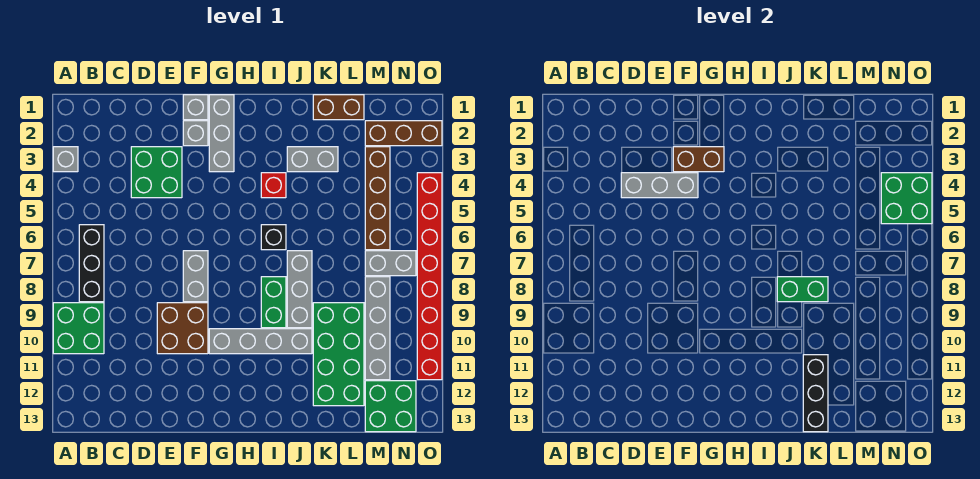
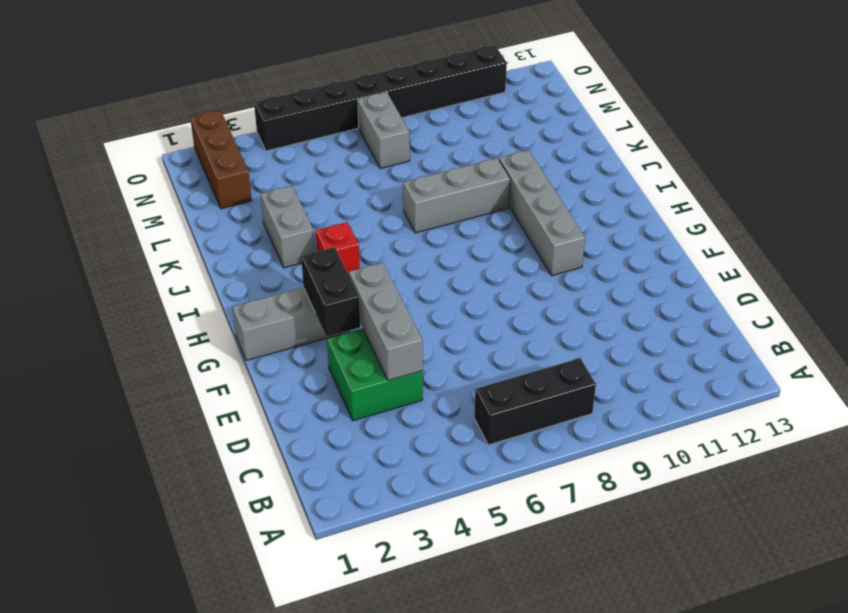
black 1x2 brick [301,247,360,337] -> brown 1x2 brick [673,147,724,172]
black 1x8 brick [254,45,507,151] -> red 1x8 brick [417,173,442,380]
none -> grey 1x1 brick [53,147,78,172]
none -> green 2x2 brick [53,303,104,354]
none -> brown 2x2 brick [157,303,208,354]

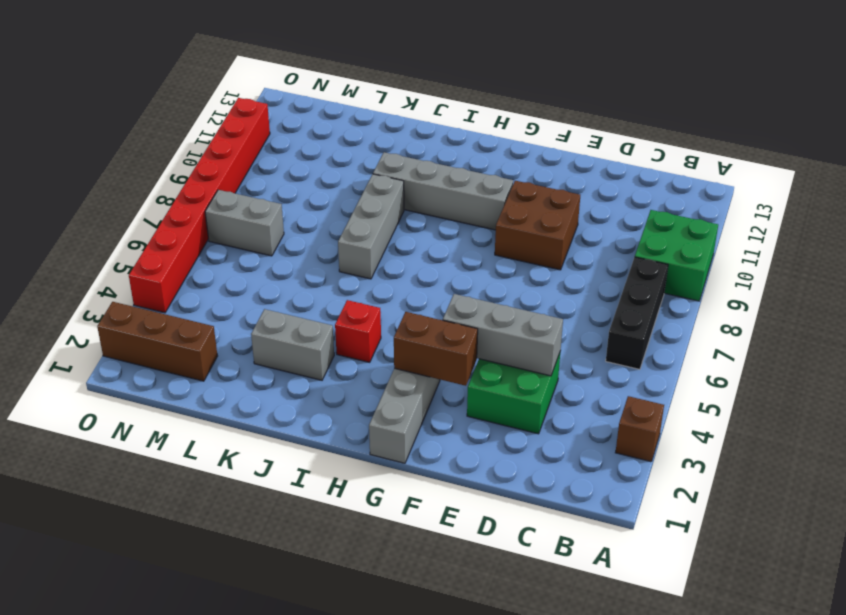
brown 1x1 brick [615,396,664,462] -> grey 1x1 brick [53,147,78,172]
none -> grey 1x1 brick [183,95,208,120]
none -> grey 1x1 brick [183,121,208,146]
none -> grey 1x2 brick [183,251,208,302]

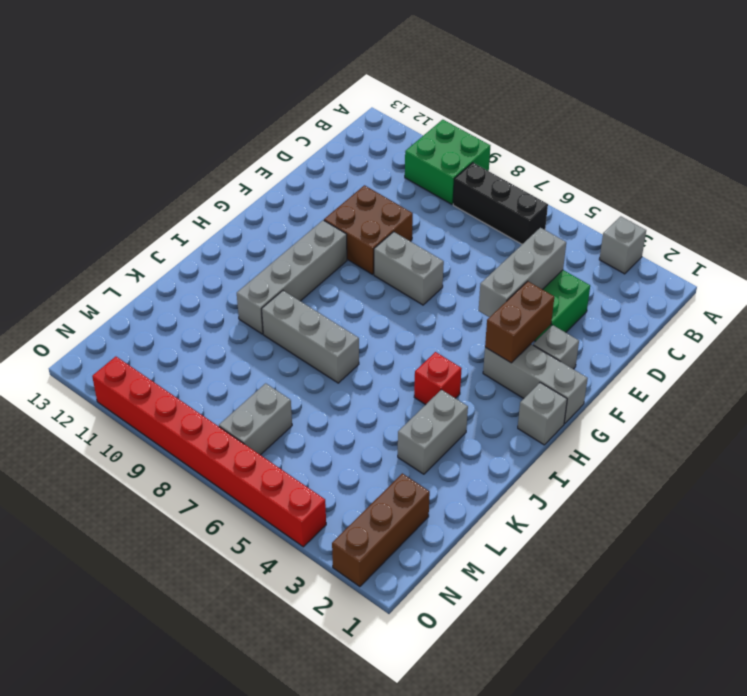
grey 1x1 brick [518,383,567,445] -> grey 1x1 brick moved to [183,95,208,120]
none -> black 1x1 brick [261,225,286,250]
none -> green 1x2 brick [261,277,286,328]
none -> brown 1x2 brick [313,95,364,120]

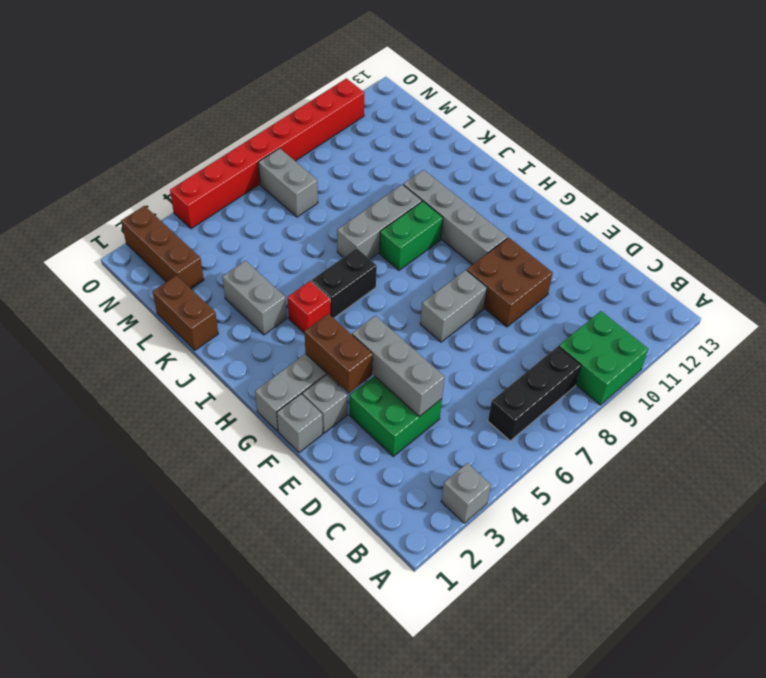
black 1x2 brick [311,248,377,318] -> black 1x1 brick [261,225,286,250]
none -> green 2x4 brick [313,303,364,406]
none -> brown 1x4 brick [365,147,390,250]
none -> grey 1x4 brick [365,277,390,380]

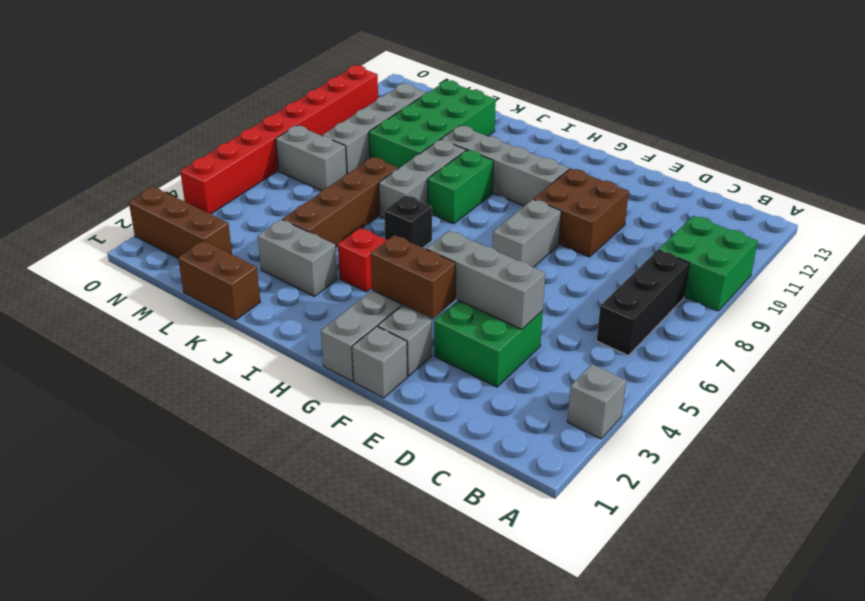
brown 1x4 brick [283,157,398,247] -> brown 1x4 brick moved to [365,147,390,250]
none -> green 2x2 brick [365,381,416,432]
none -> green 1x2 brick [777,277,828,302]
none -> black 1x3 brick [803,355,828,432]

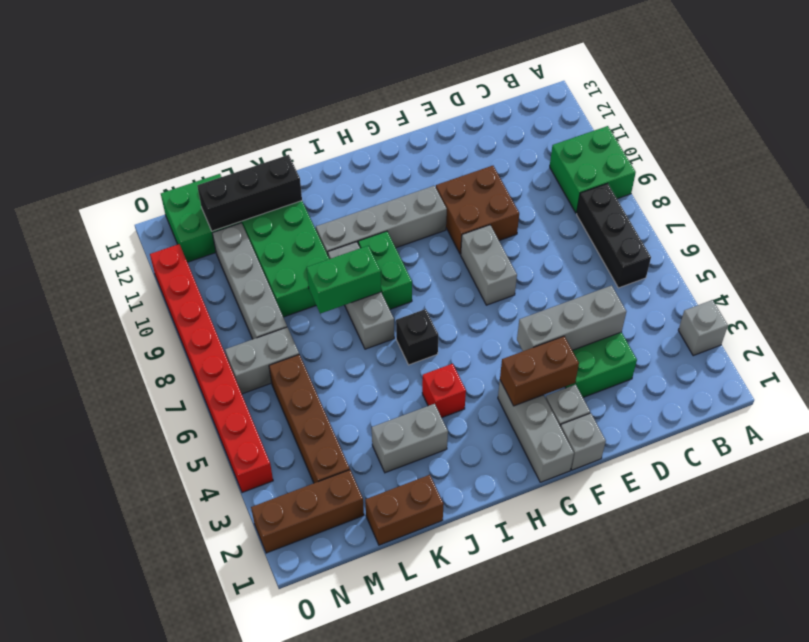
black 1x3 brick [197,155,302,231] -> black 1x3 brick turned to [803,355,828,432]
none -> green 2x2 brick [881,173,932,224]

